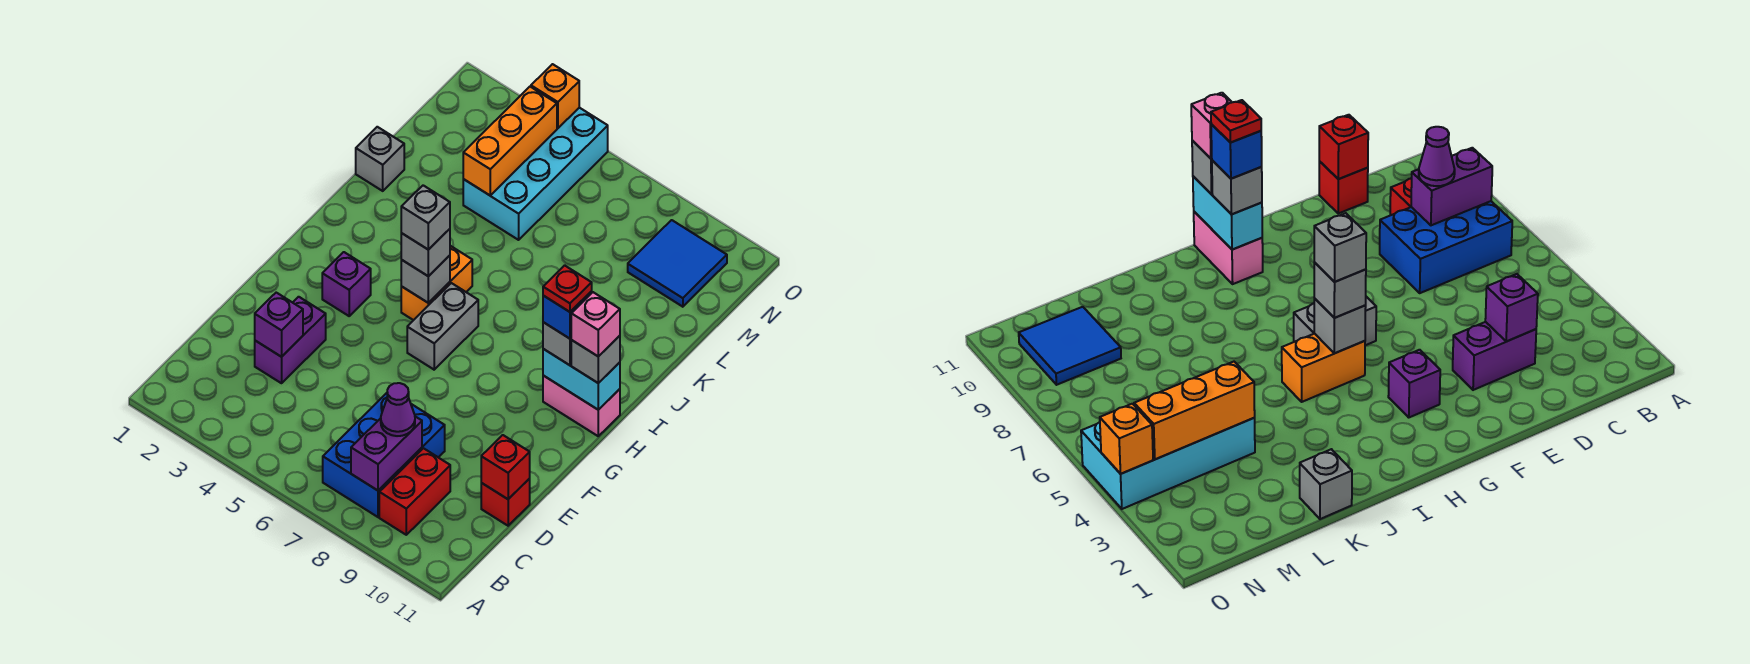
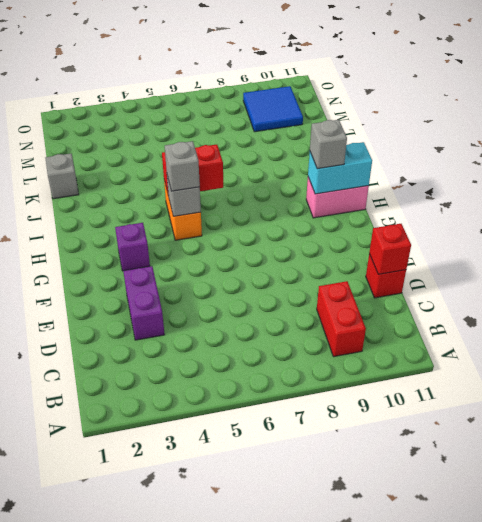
red 1x2 brick [162,145,223,193] -> none
none -> blue 2x3 brick [323,393,445,517]
none -> grey 1x2 brick [407,283,478,370]
none -> cyan 2x4 brick [463,108,608,240]

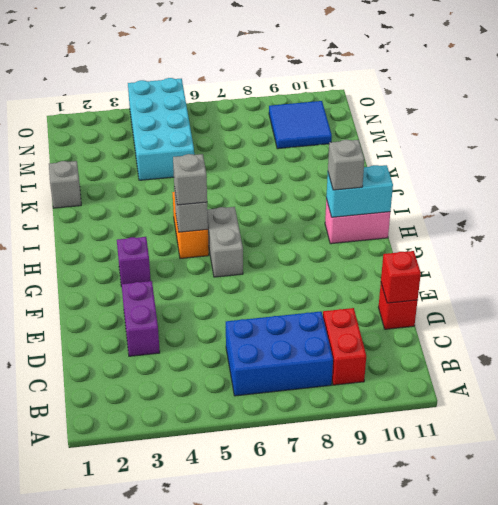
blue 2x3 brick [226,312,333,396] -> blue 2x3 brick turned to [323,393,445,517]
none -> purple 1x2 brick [351,416,422,490]
none -> purple 1x1 brick [255,293,303,357]
none -> orange 1x3 brick [463,87,557,195]

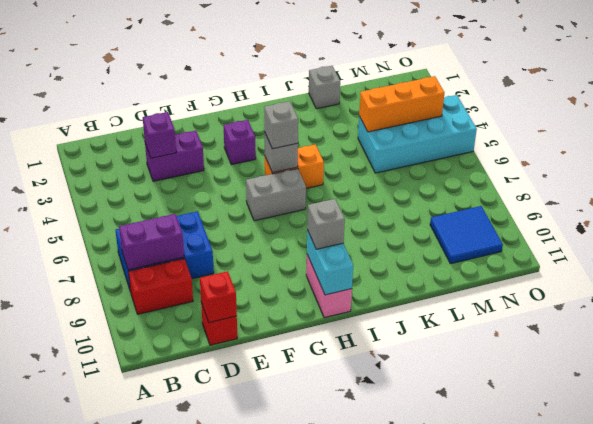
none -> orange 1x1 brick [531,64,579,128]
none -> purple 1x1 cone [381,383,415,436]
none -> grey 1x1 brick [571,336,620,383]

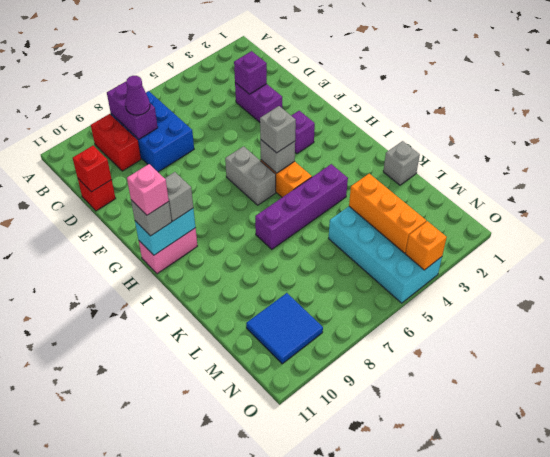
purple 1x4 brick [255,164,348,249] -> none
none -> grey 1x1 brick [401,185,450,250]
none -> blue 1x1 brick [543,291,592,339]
none -> red 1x1 plate [543,265,592,312]

